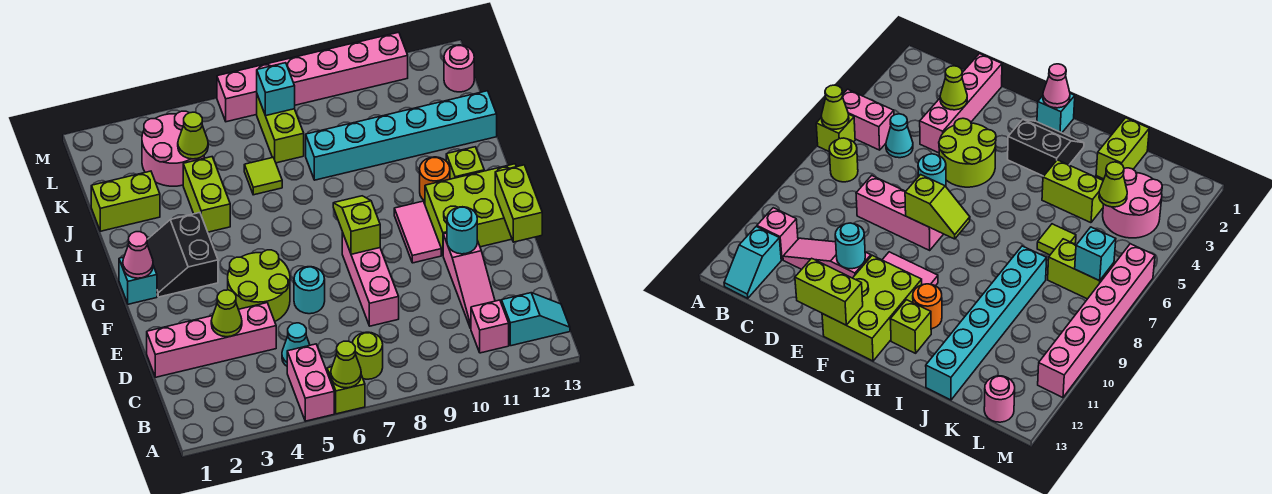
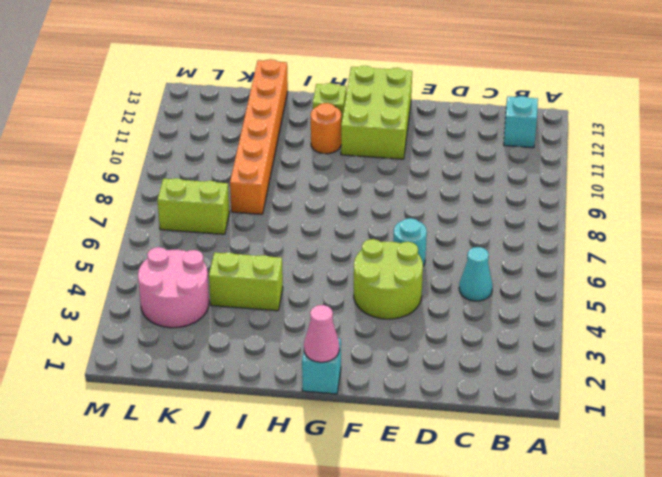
orange 1x6 brick [230,59,288,214] -> cyan 1x6 brick [306,91,497,180]
none -> pink 1x2 brick [287,344,334,421]
none -> lime 1x1 brick [327,367,365,414]
none -> lime 1x1 round brick [353,332,383,379]
none -> pink 1x1 brick [471,300,509,353]

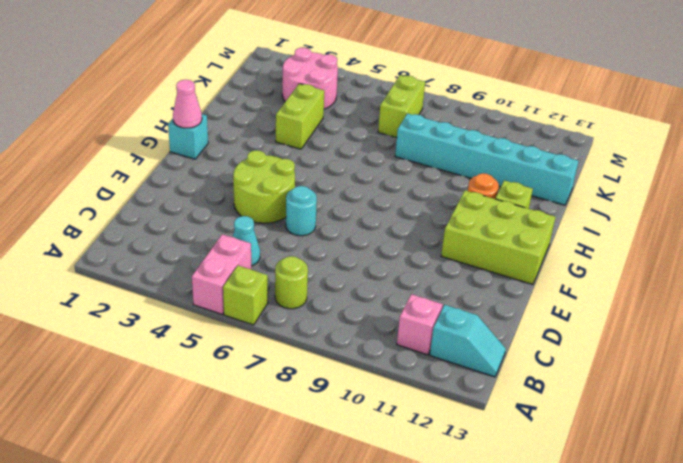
none -> pink 1x3 slope [443,233,495,328]
none -> pink 1x4 brick [147,303,276,377]
none -> pink 1x3 brick [342,232,399,326]
none -> pink 1x2 tile [394,201,441,263]

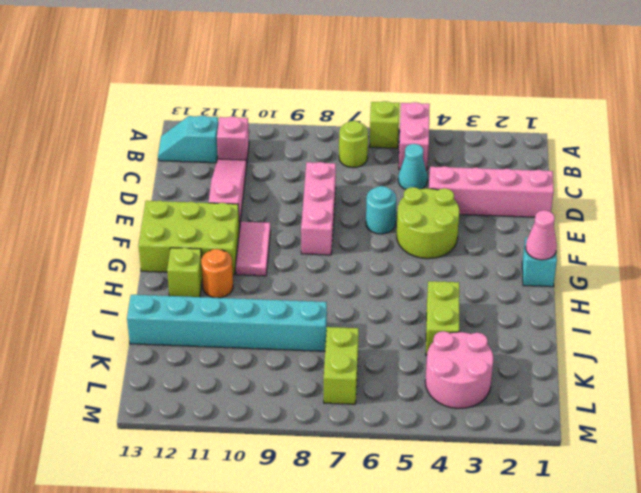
none -> black 2x2 slope [147,213,218,297]
none -> lime 1x2 brick [91,171,160,231]
none -> lime 1x1 tile [244,157,282,195]
none -> pink 1x1 round brick [444,45,474,92]

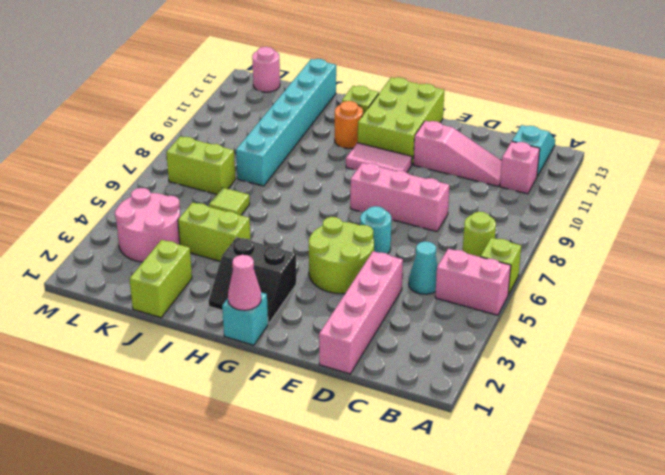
none -> pink 1x6 brick [217,32,408,122]
none -> lime 1x1 cone [331,341,361,388]
none -> lime 1x1 cone [211,290,242,337]
none -> cyan 1x1 round brick [447,207,477,254]

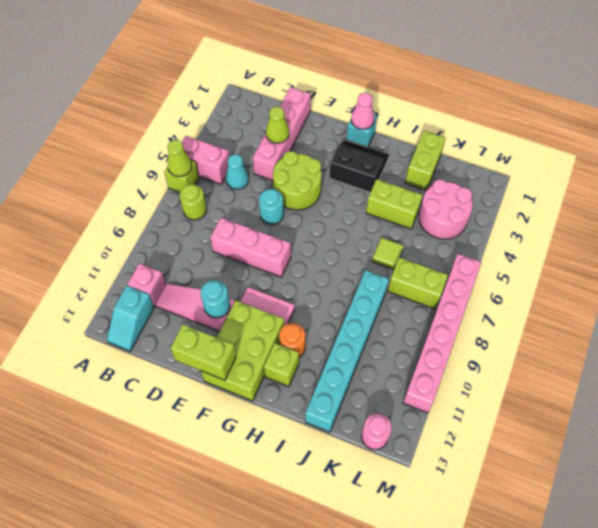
none -> lime 1x2 slope [333,196,380,254]
none -> lime 1x1 cone [178,112,208,159]
none -> cyan 1x1 brick [257,63,295,116]

